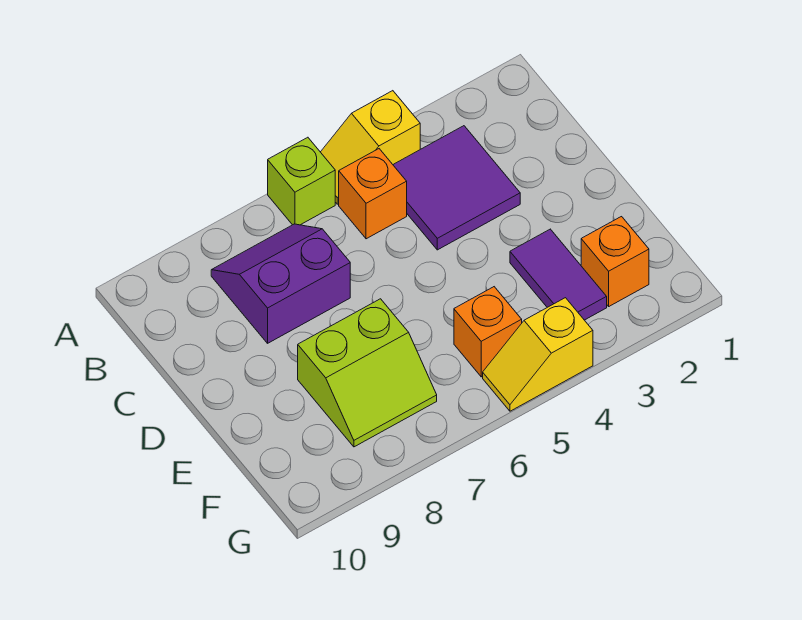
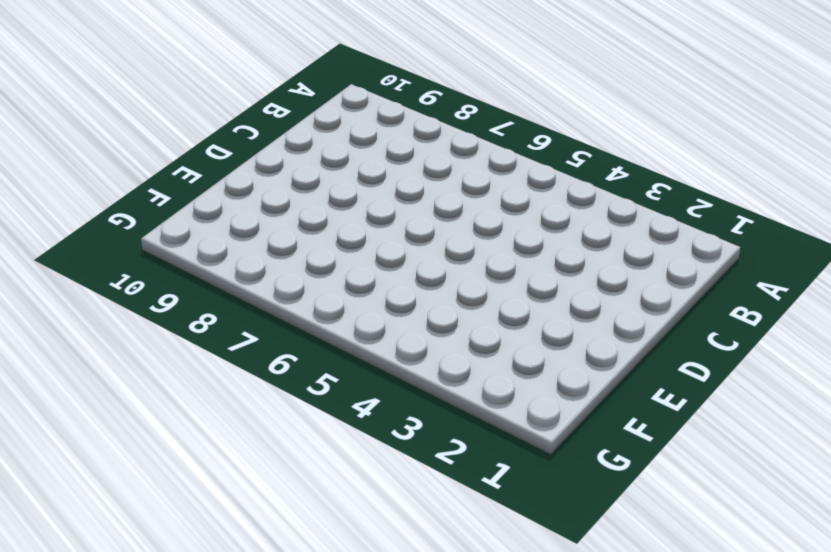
none -> yellow 1x2 slope [321,91,420,204]
none -> lime 1x1 brick [268,137,335,225]

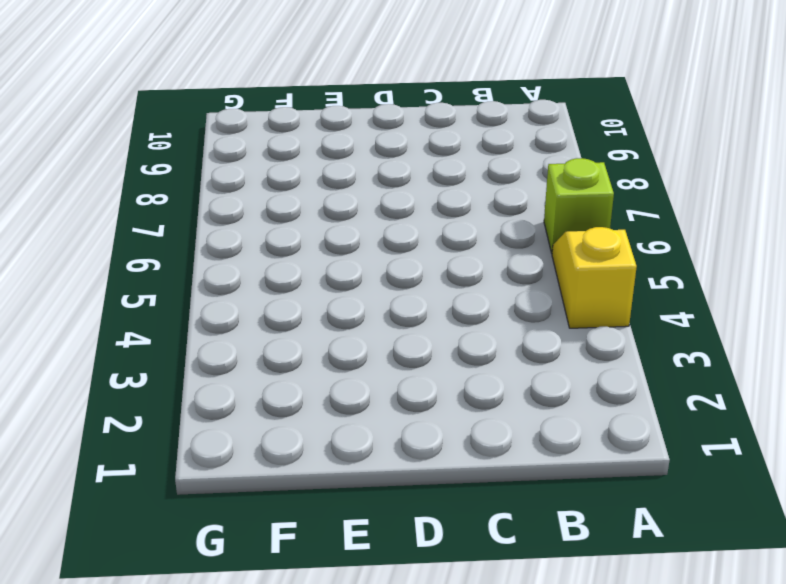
none -> purple 2x2 tile [393,126,520,250]
none -> orange 1x1 brick [339,149,407,239]

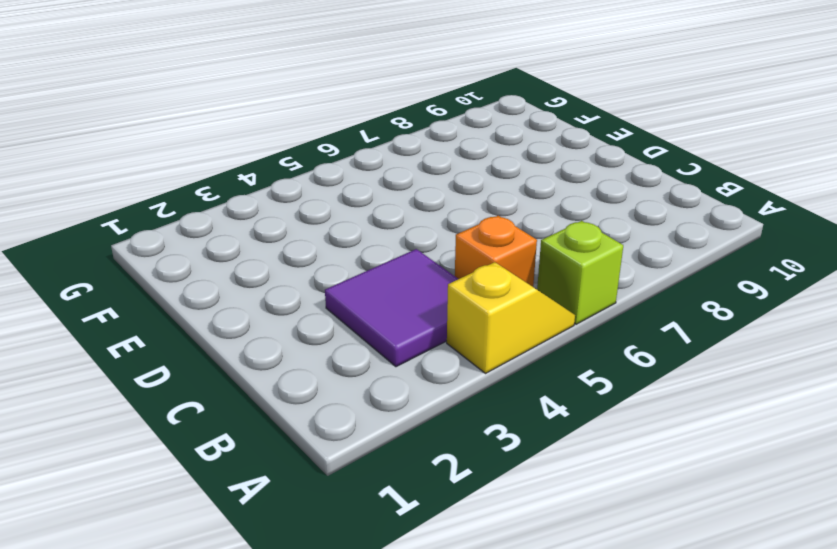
none -> purple 2x2 slope [211,224,350,343]
none -> purple 1x2 tile [510,229,607,320]

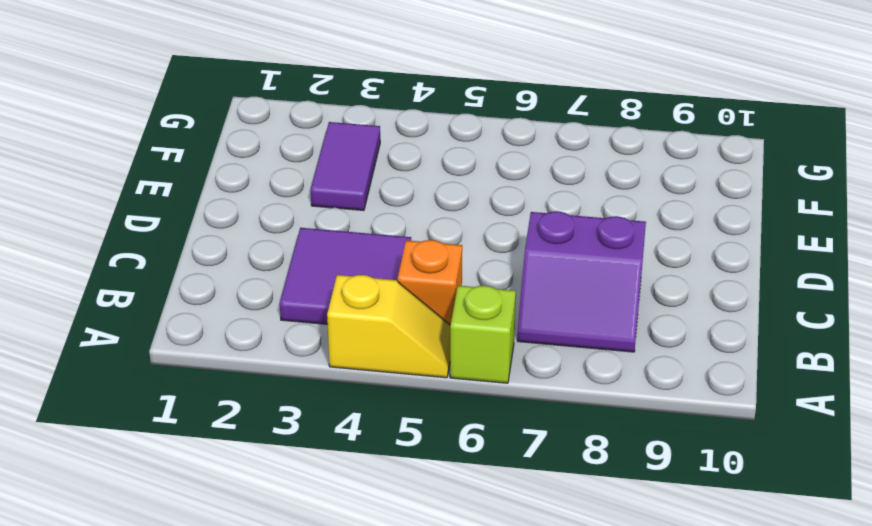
none -> lime 2x2 slope [298,299,437,447]
none -> orange 1x1 brick [581,217,649,306]

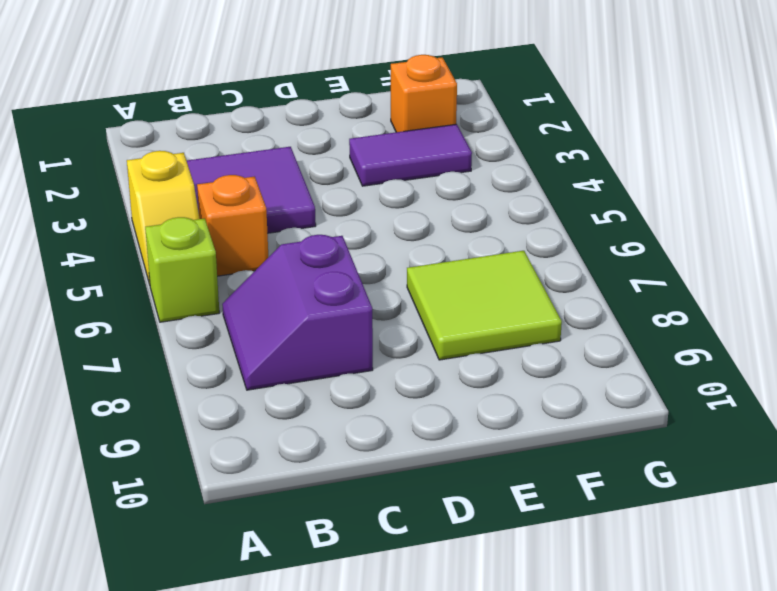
lime 2x2 tile [407,251,562,360] -> lime 2x2 slope [298,299,437,447]
none -> orange 1x1 brick [454,287,522,377]
none -> yellow 1x2 slope [483,298,593,411]

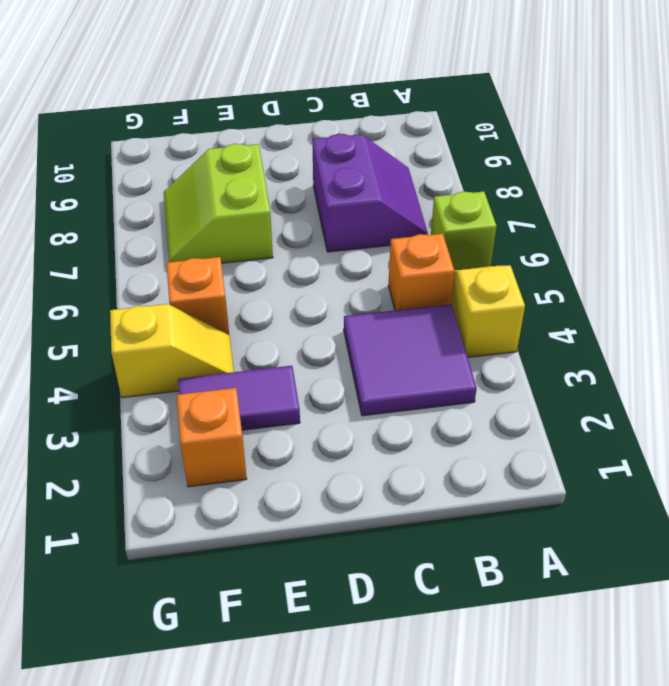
yellow 1x2 slope [110,304,234,398] -> yellow 1x2 slope turned to [483,298,593,411]

